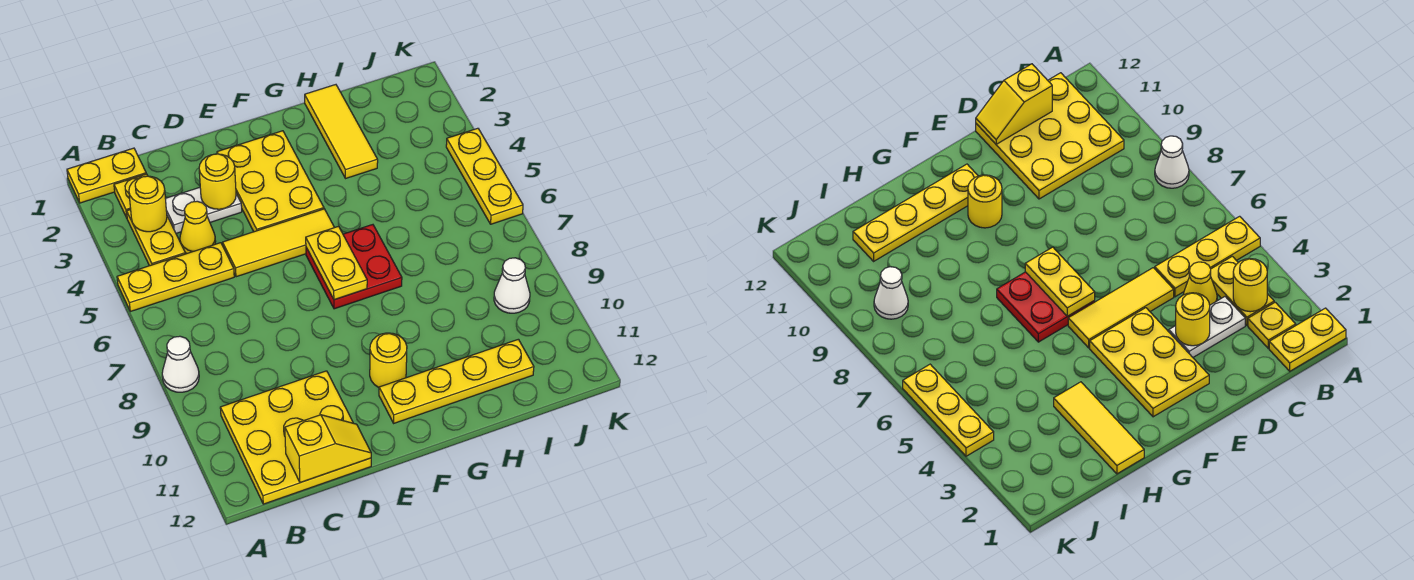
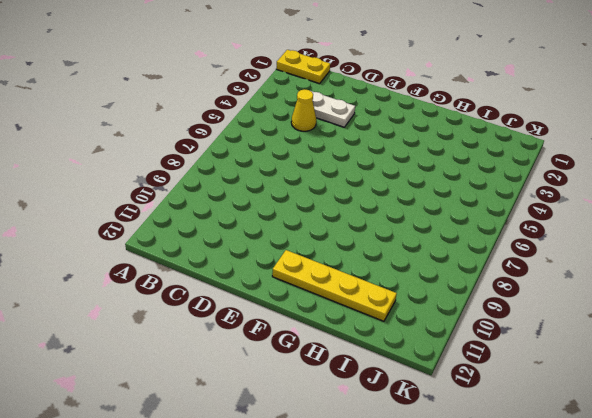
none -> yellow 1x3 plate [117,243,234,311]
none -> white 1x1 cone [162,336,199,392]
none -> yellow 1x1 plate [114,174,148,218]

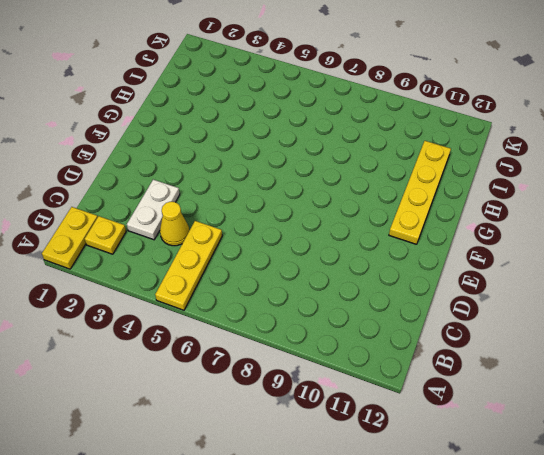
none -> white 1x1 cone [162,336,199,392]
none -> yellow 1x2 plate [127,210,185,266]
none -> yellow 3x3 plate [220,371,371,504]

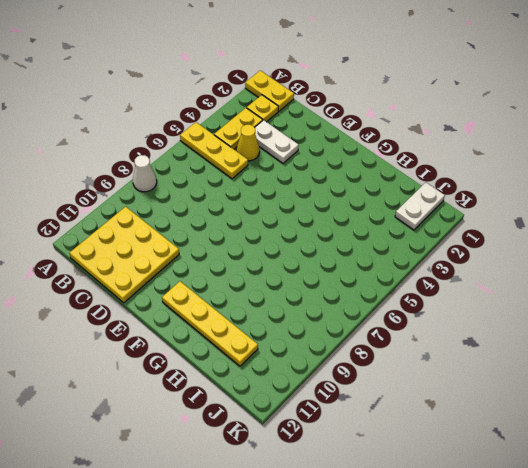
white 1x2 plate [395,183,445,230] -> none
none -> yellow 1x3 tile [223,209,334,277]
none -> yellow 2x3 plate [217,131,324,232]
none -> red 2x2 plate [306,225,402,309]

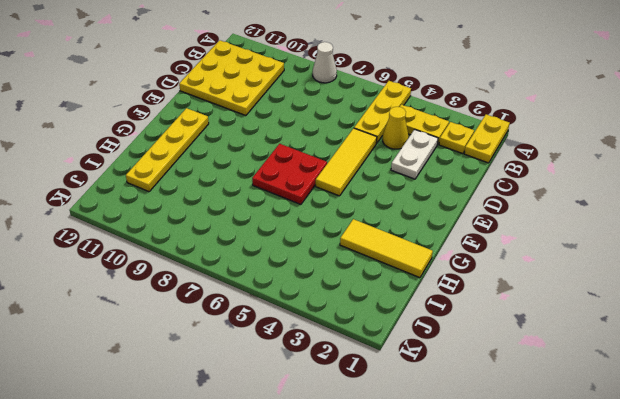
none -> yellow 2x3 plate [217,131,324,232]
none -> yellow 1x1 round brick [370,333,407,387]
none -> white 1x1 cone [494,258,530,313]

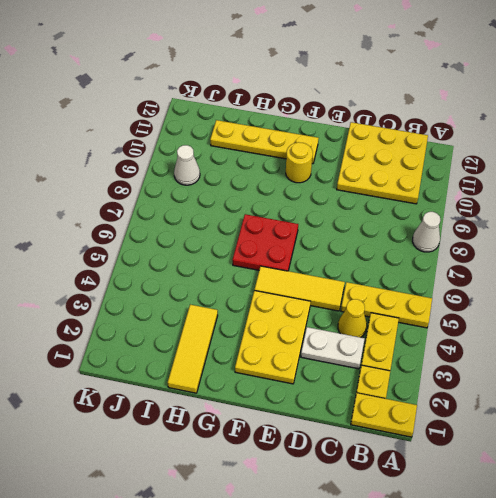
none -> yellow 1x3 plate [446,128,523,224]
none -> yellow 1x1 round brick [129,176,167,232]
none -> yellow 1x2 slope [285,415,371,483]

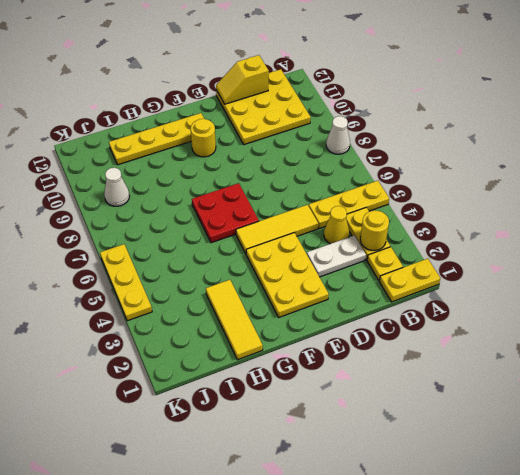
none -> yellow 1x1 round brick [199,154,236,209]
none -> yellow 1x2 plate [306,226,367,300]

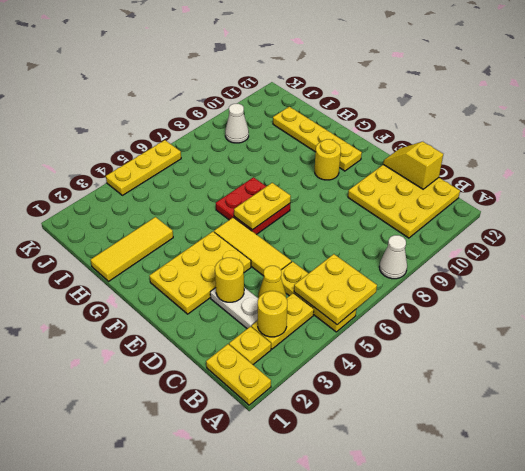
yellow 2x2 plate [294,254,377,325] -> none

